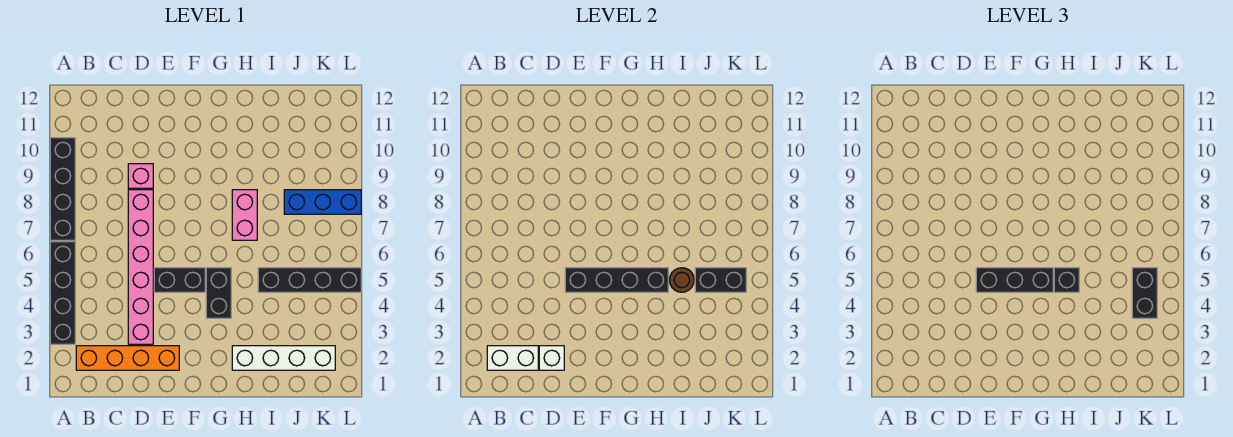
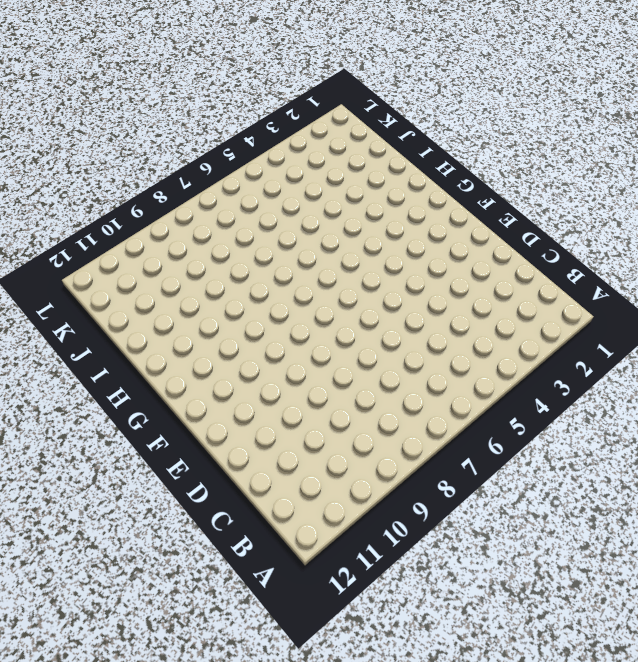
none -> black 1x4 brick [50,242,75,344]
none -> black 1x4 brick [50,138,75,240]
none -> orange 1x4 brick [76,346,179,370]

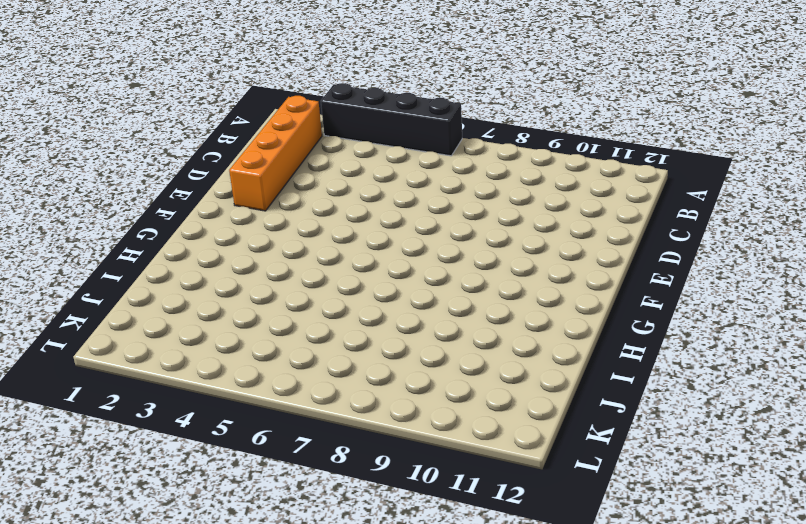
none -> black 1x4 brick [50,138,75,240]
none -> pink 1x6 brick [128,190,153,344]
none -> pink 1x1 brick [128,164,153,188]

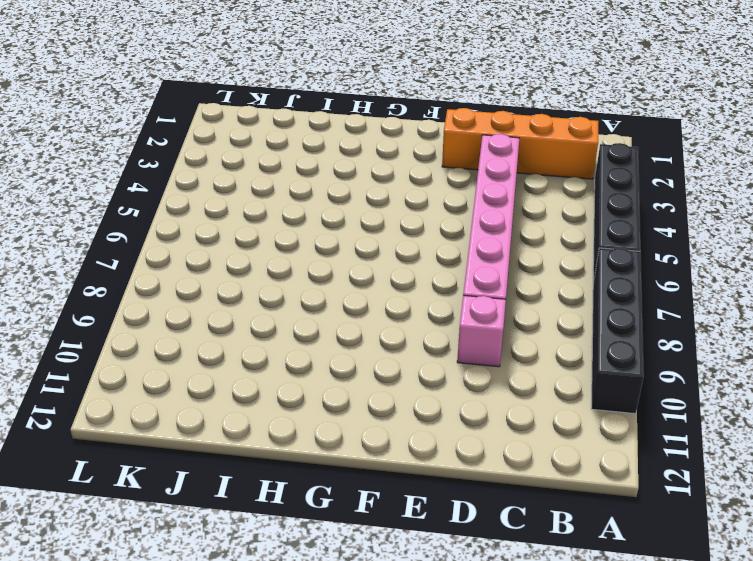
none -> black 1x2 brick [154,268,205,292]
none -> black 1x2 brick [206,268,231,318]
none -> white 1x4 brick [232,346,335,370]

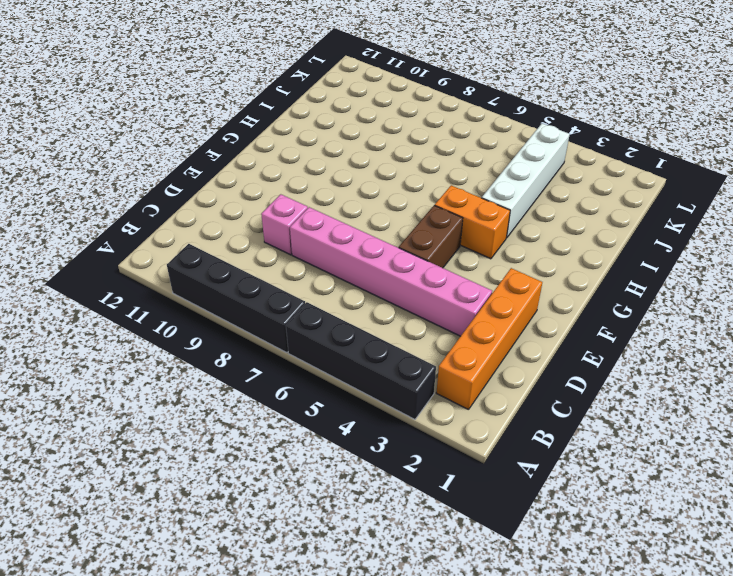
brown 1x2 brick [399,205,463,268] -> black 1x2 brick [154,268,205,292]
orange 1x2 brick [435,185,510,259] -> black 1x2 brick [206,268,231,318]
white 1x4 brick [482,123,570,238] -> white 1x4 brick moved to [232,346,335,370]
none -> pink 1x2 brick [232,190,257,240]
none -> black 1x4 brick [258,268,361,292]
none -> blue 1x3 brick [284,190,361,214]

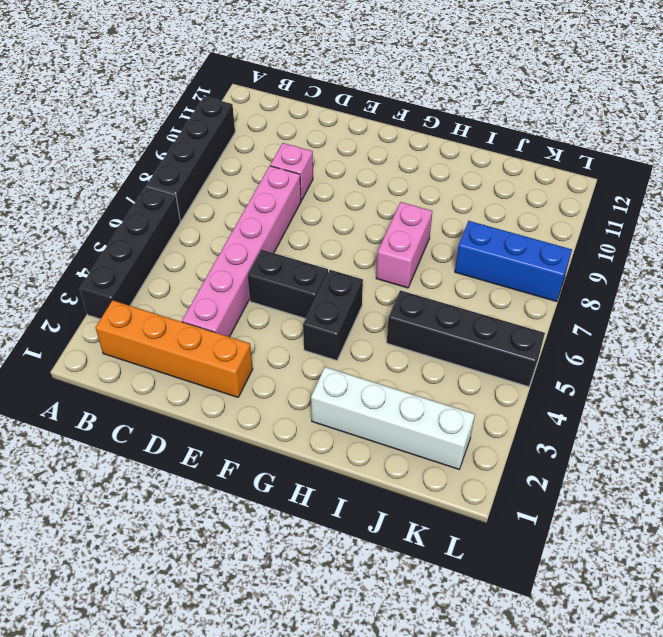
none -> white 1x2 brick [487,346,538,370]
none -> white 1x1 brick [539,346,564,370]
none -> black 1x4 brick [565,268,668,292]

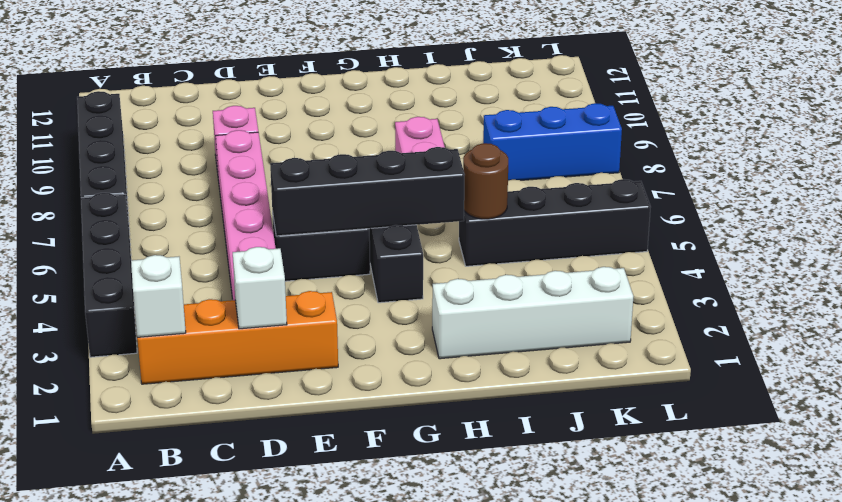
white 1x1 brick [131,255,186,337] -> white 1x2 brick [487,346,538,370]
none -> black 1x2 brick [695,268,746,292]
none -> black 1x3 brick [976,268,1053,292]
none -> black 1x1 brick [1054,268,1079,292]

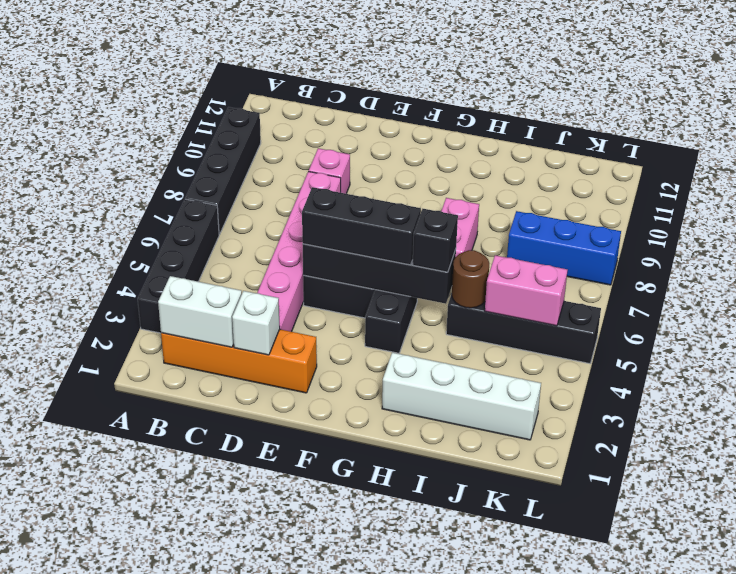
pink 1x2 brick [485,255,567,326] -> black 1x2 brick [695,268,746,292]
none -> black 1x2 brick [1132,268,1157,318]

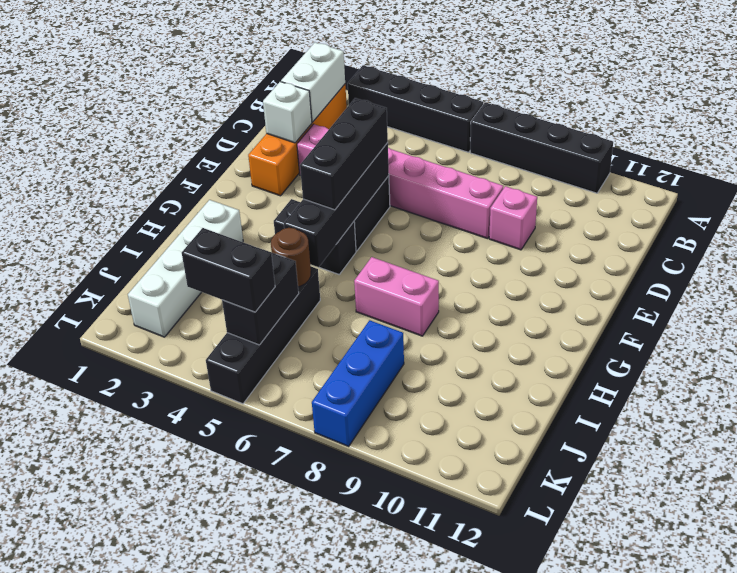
none -> black 1x1 brick [1054,268,1079,292]

